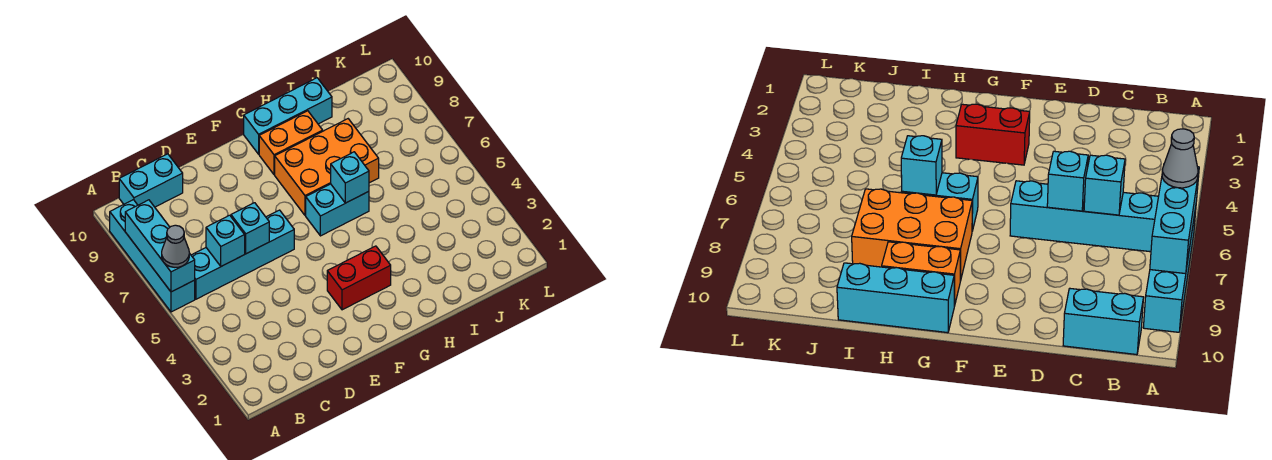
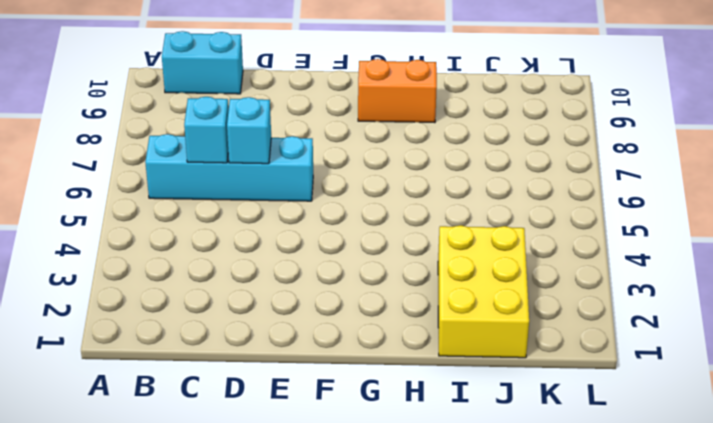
yellow 2x3 brick [438,225,529,358] -> none
none -> cyan 1x4 brick [110,200,195,312]
none -> red 1x2 brick [327,246,391,310]
none -> cyan 1x2 brick [306,184,369,236]

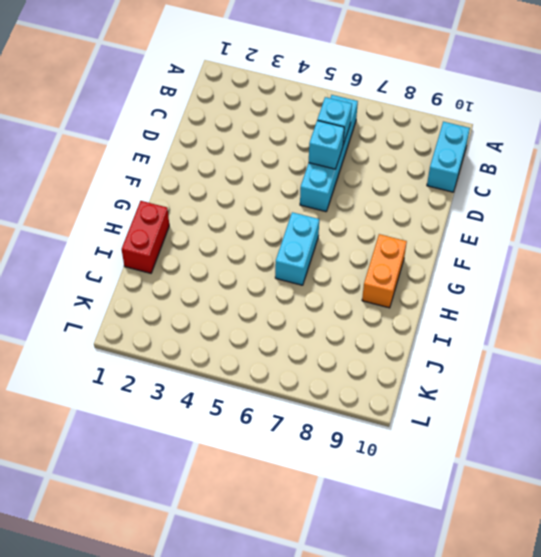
red 1x2 brick [122,201,169,273] -> red 1x2 brick moved to [327,246,391,310]
none -> cyan 1x4 brick [110,200,195,312]
none -> orange 2x3 brick [275,119,379,215]
none -> cyan 1x3 brick [244,78,332,154]

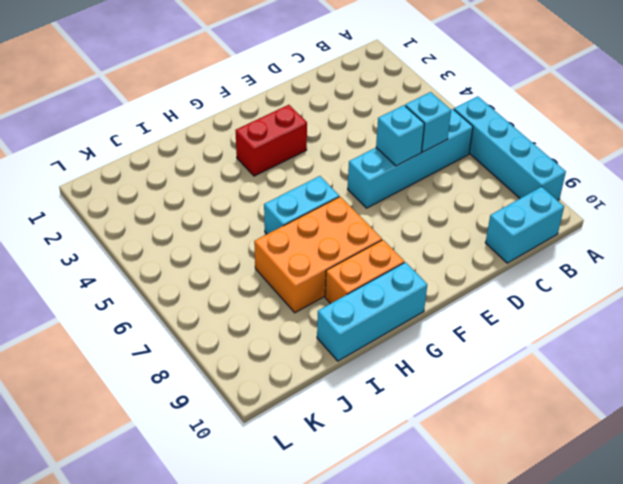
none -> cyan 1x3 brick [125,200,195,292]
none -> cyan 1x1 brick [331,152,369,203]
none -> grey 1x1 cone [162,225,189,267]

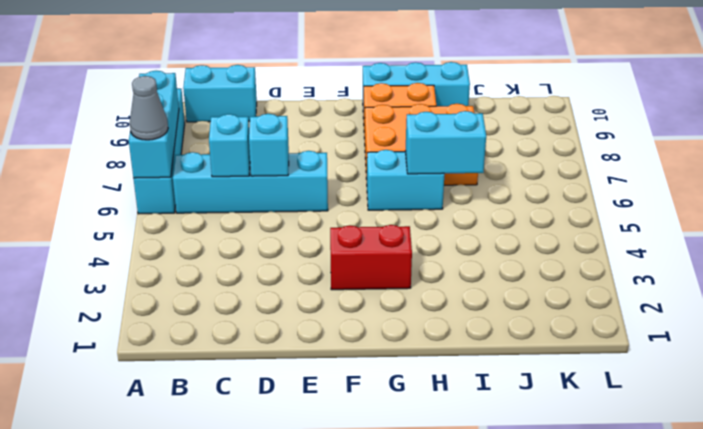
cyan 1x2 brick [405,111,486,174] -> cyan 1x1 brick [331,152,369,203]

